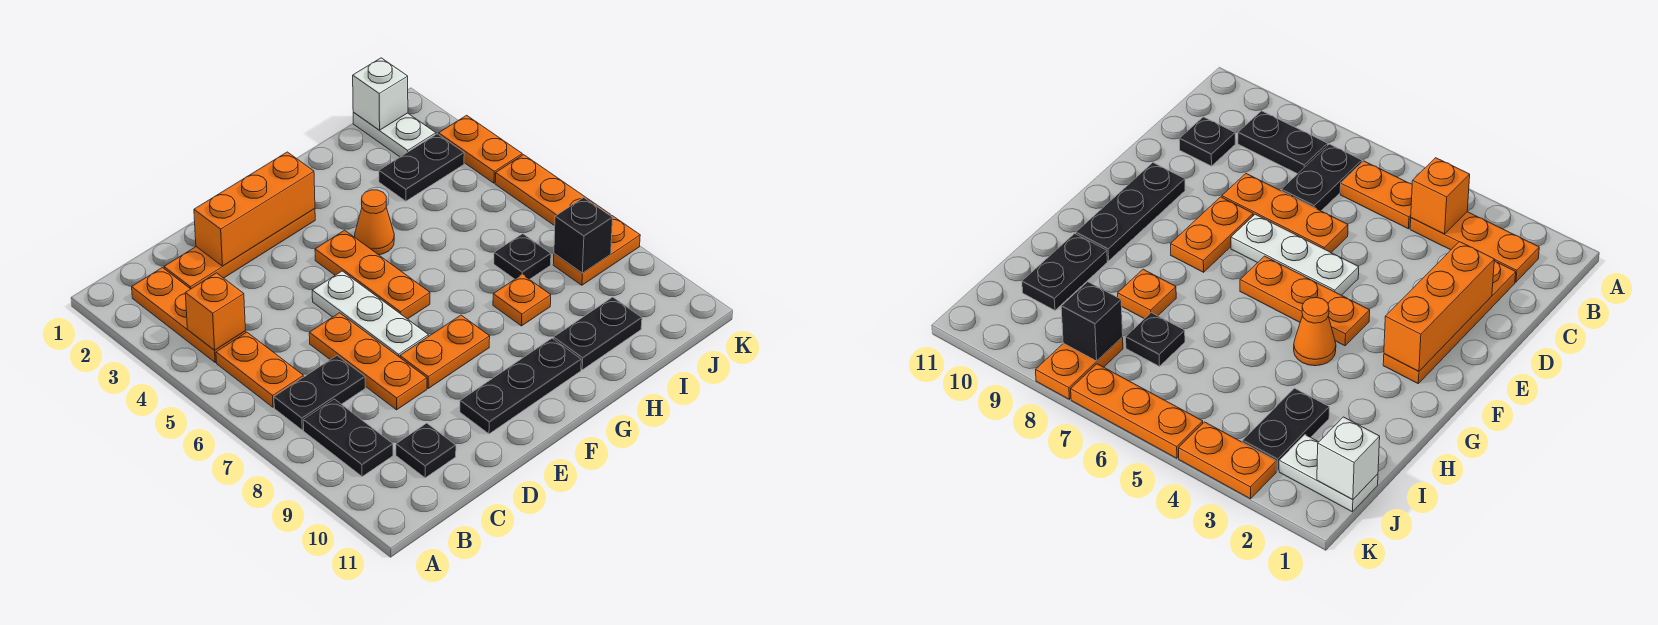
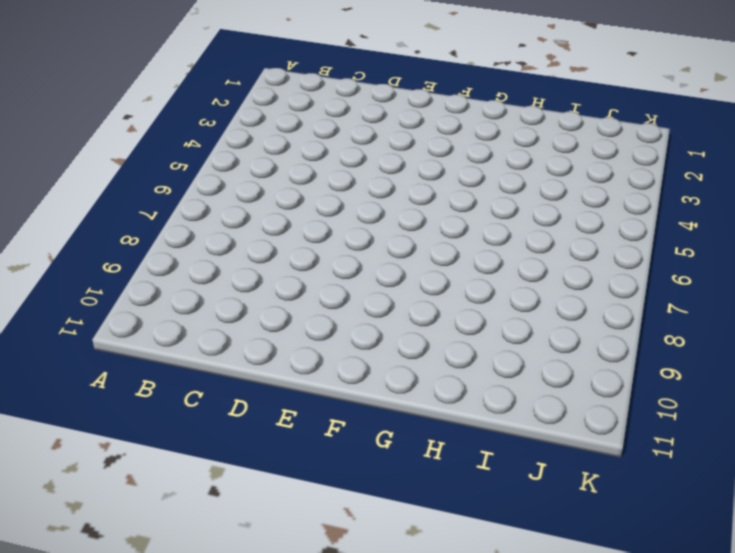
none -> orange 1x3 plate [132,268,246,362]
none -> orange 1x2 plate [216,332,304,407]
none -> black 1x2 plate [274,356,365,430]

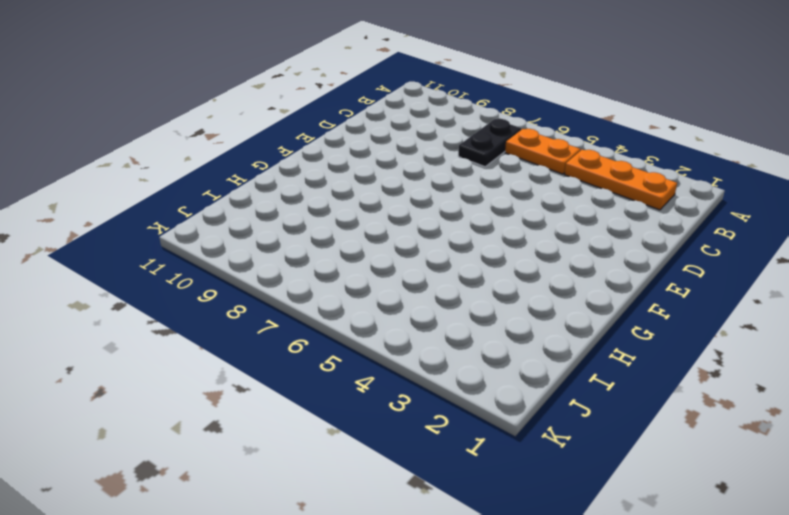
none -> black 1x2 plate [303,399,393,477]
none -> orange 1x4 plate [164,209,315,289]
none -> black 1x1 plate [396,423,456,478]

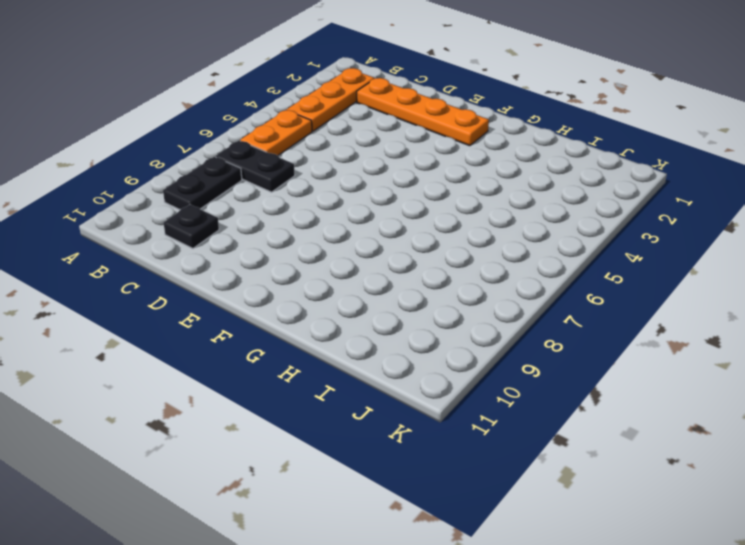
none -> orange 1x3 plate [309,313,427,410]
none -> white 1x3 plate [312,271,428,357]
none -> orange 1x2 plate [400,315,490,388]

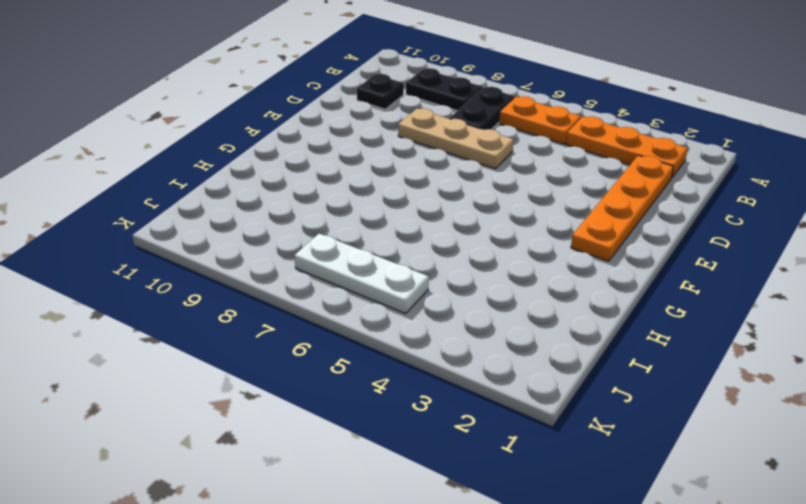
tan 1x3 plate [398,108,514,169] -> orange 1x3 plate [309,313,427,410]
white 1x3 plate [295,234,429,314] -> white 1x3 plate moved to [312,271,428,357]
none -> orange 1x2 plate [400,315,490,388]
none -> black 1x3 plate [460,338,581,434]
none -> orange 1x3 plate [315,230,430,319]

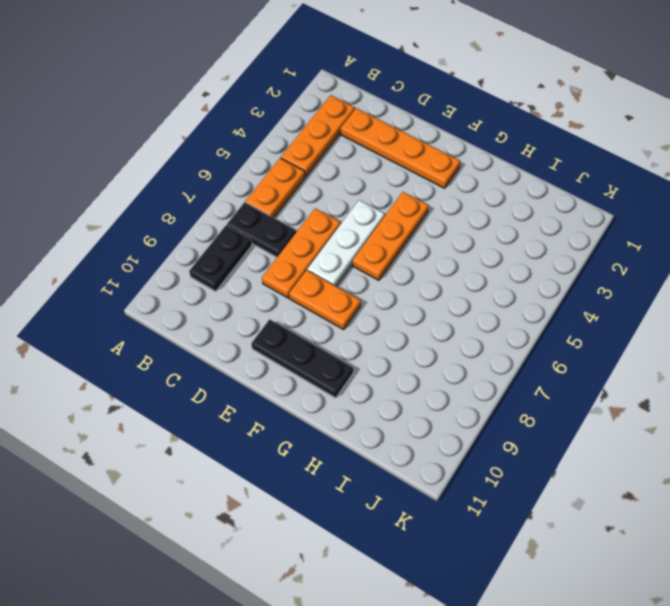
none -> black 1x1 plate [396,423,456,478]
none -> orange 1x1 cone [355,190,394,255]
none -> orange 1x1 plate [493,275,551,326]

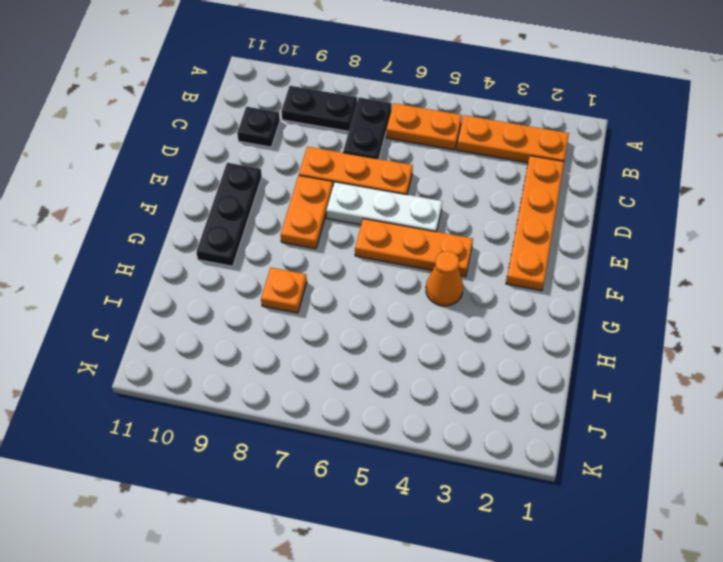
none -> black 1x2 plate [554,297,642,370]
none -> black 1x2 plate [379,134,464,201]
none -> black 1x1 plate [494,234,551,279]

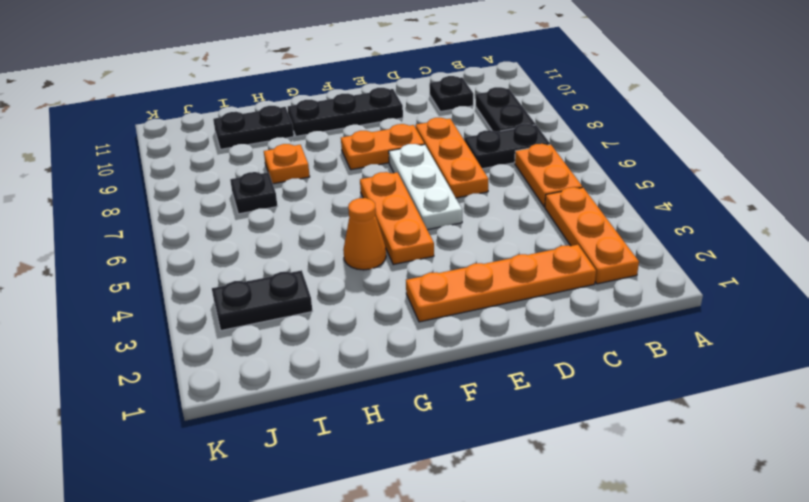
none -> white 1x2 plate [353,112,436,157]
none -> orange 1x2 plate [553,215,640,285]
none -> orange 1x2 plate [439,115,522,183]

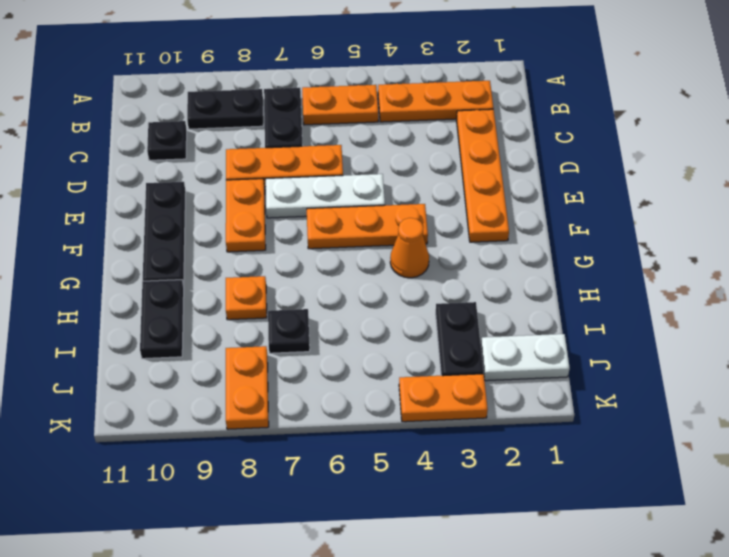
none -> orange 1x3 plate [495,155,610,226]
none -> orange 1x1 brick [185,273,245,350]
none -> orange 1x3 brick [194,152,315,266]

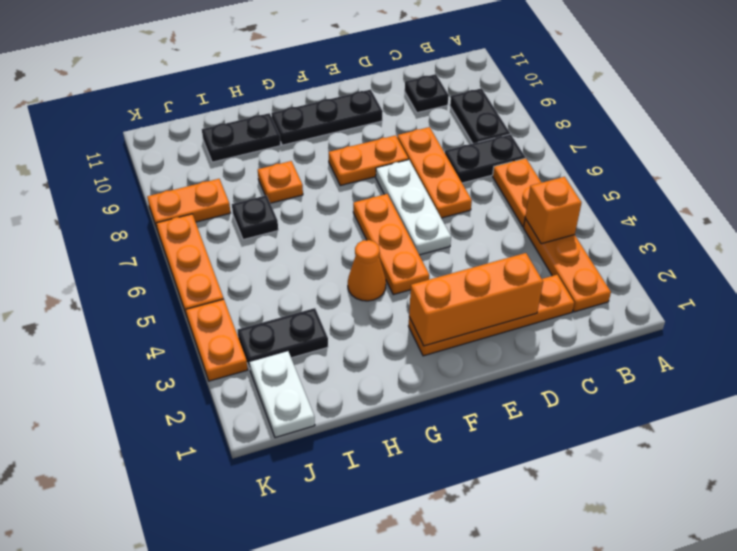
none -> white 1x1 brick [353,58,408,130]
none -> black 1x1 brick [554,198,613,273]

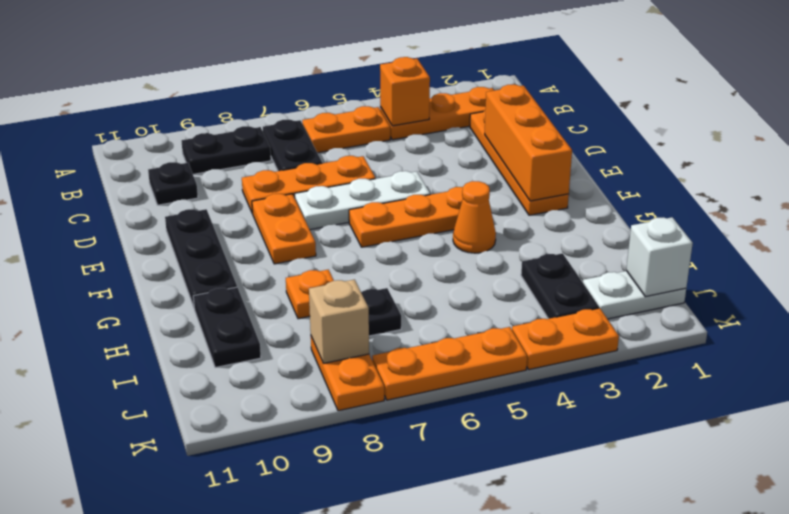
tan 1x1 brick [309,279,369,363] -> black 1x1 brick [554,198,613,273]

